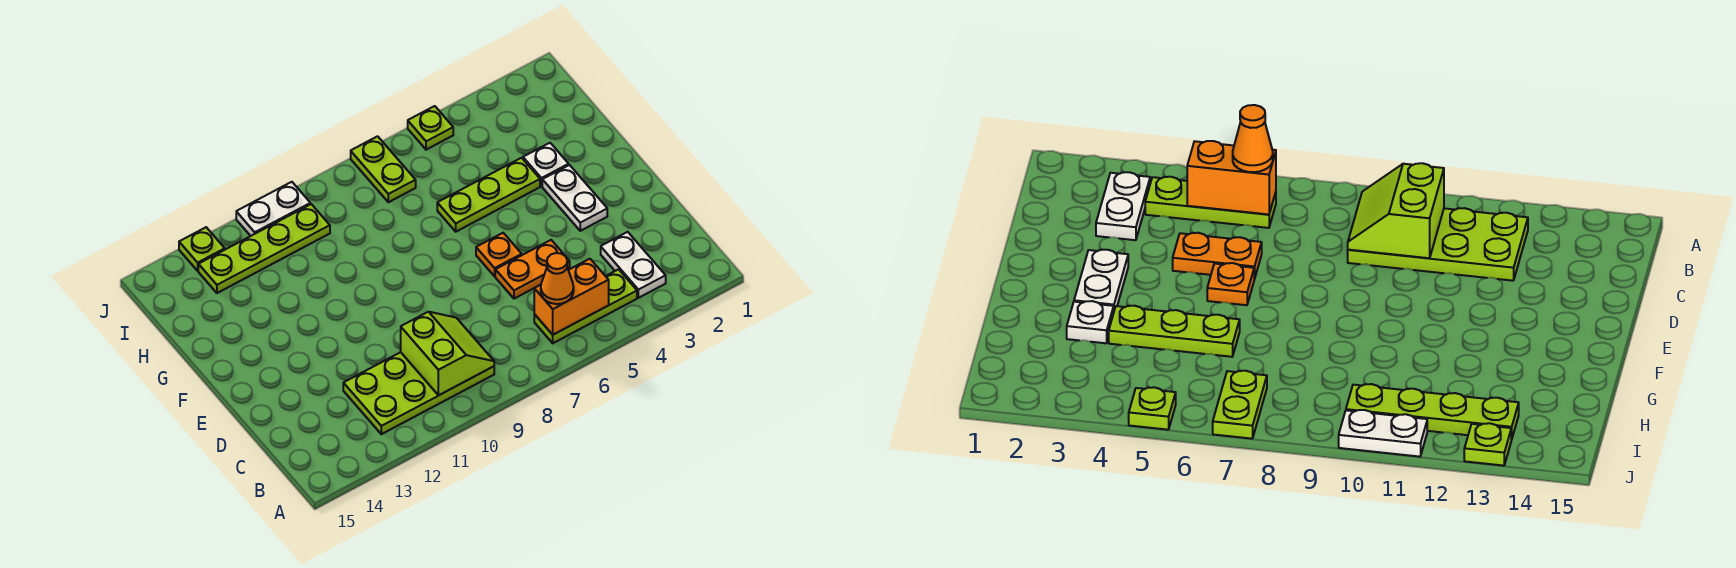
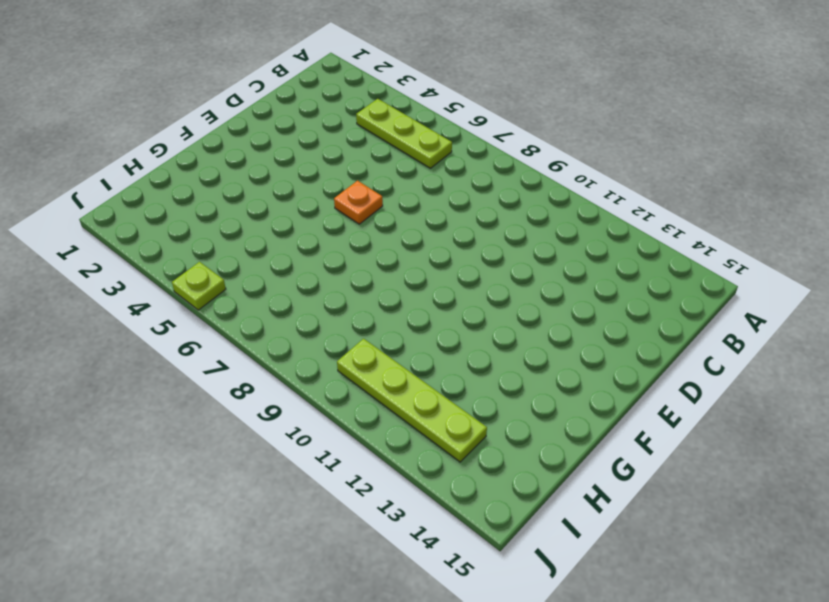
none -> white 1x2 plate [601,232,666,298]
none -> lime 2x4 plate [343,352,494,434]
none -> orange 1x2 plate [495,240,570,299]

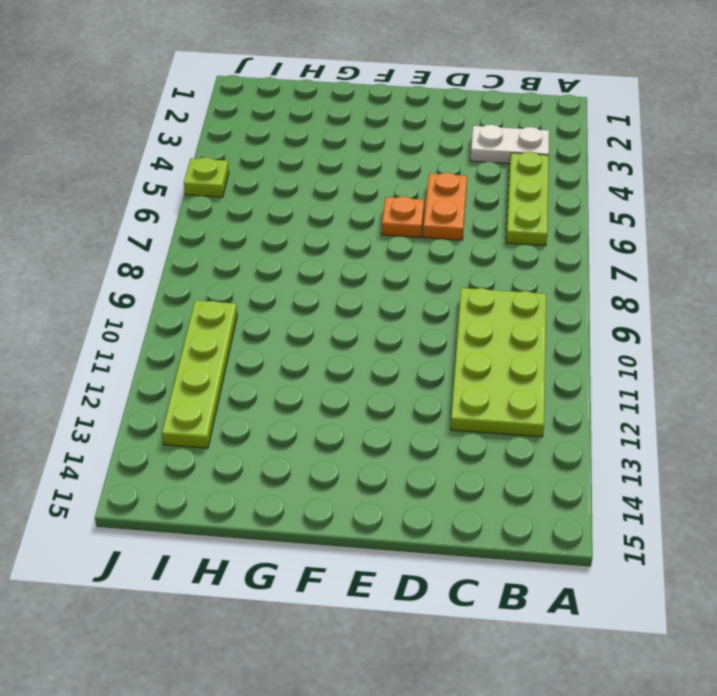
none -> white 1x2 plate [542,165,607,231]
none -> white 1x1 plate [523,143,569,186]
none -> lime 1x3 plate [437,158,540,232]

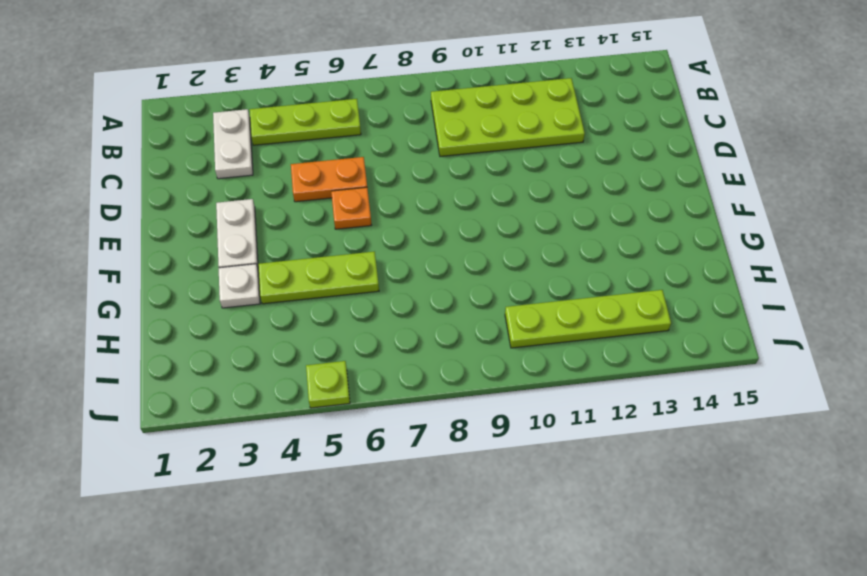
none -> lime 1x2 plate [351,136,416,202]
none -> white 1x2 plate [236,182,310,236]
none -> lime 1x1 plate [179,227,225,271]

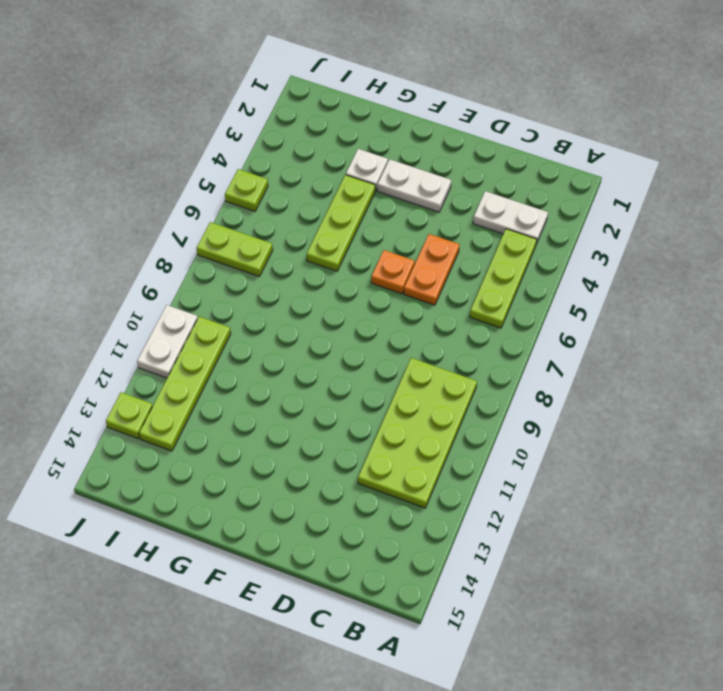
none -> orange 1x2 brick [534,259,609,335]
none -> lime 2x2 slope [401,312,494,396]
none -> orange 1x1 cone [541,253,574,304]

